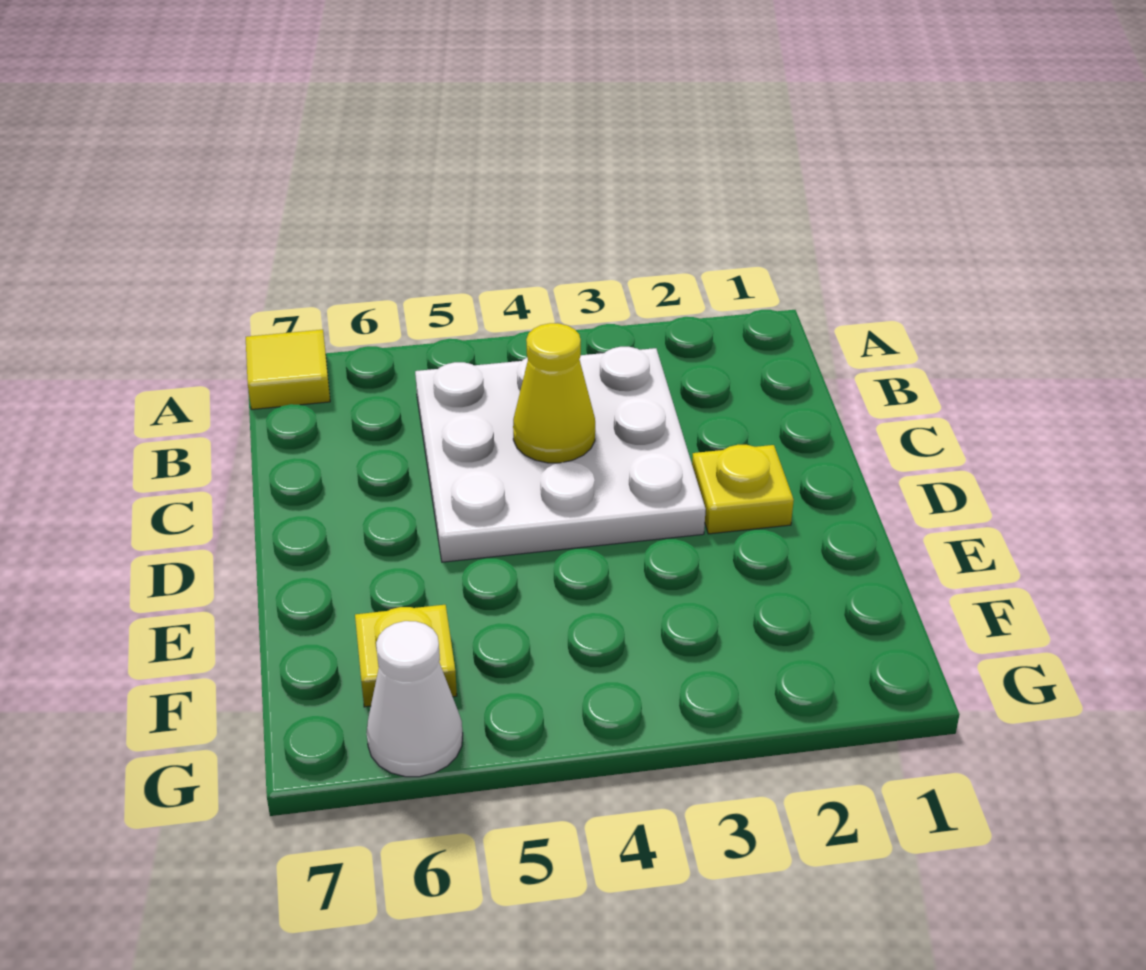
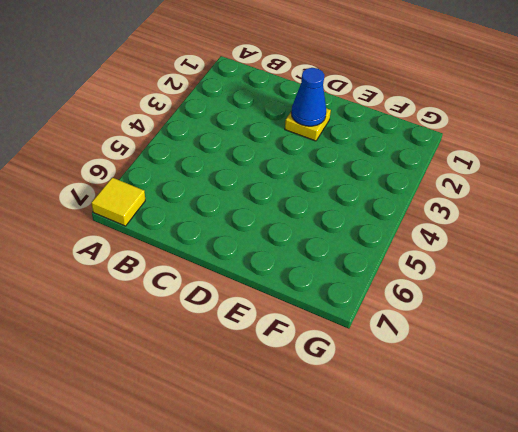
blue 1x1 cone [291,68,326,126] -> none
none -> white 3x3 plate [415,347,706,562]
none -> yellow 1x1 plate [355,605,457,707]

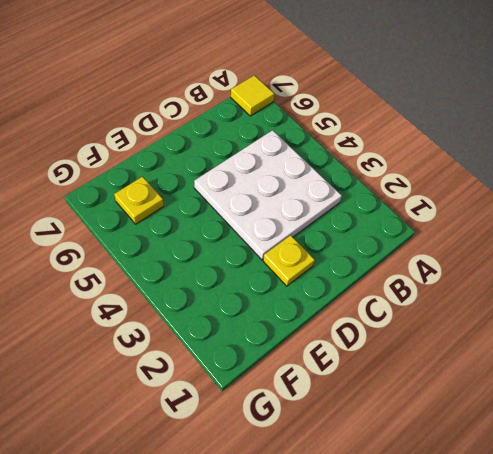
none -> white 1x1 cone [367,621,463,777]
none -> yellow 1x1 cone [513,323,595,463]

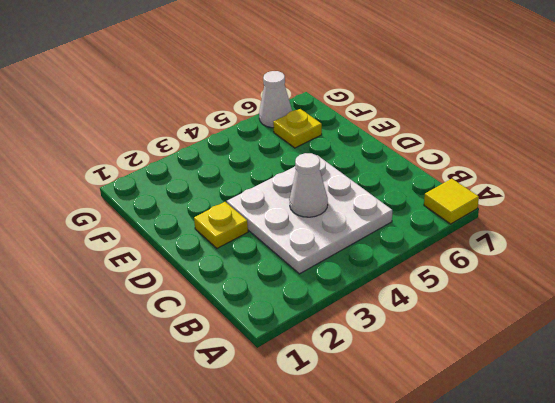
white 1x1 cone [289,153,328,217] -> yellow 1x1 cone [513,323,595,463]

